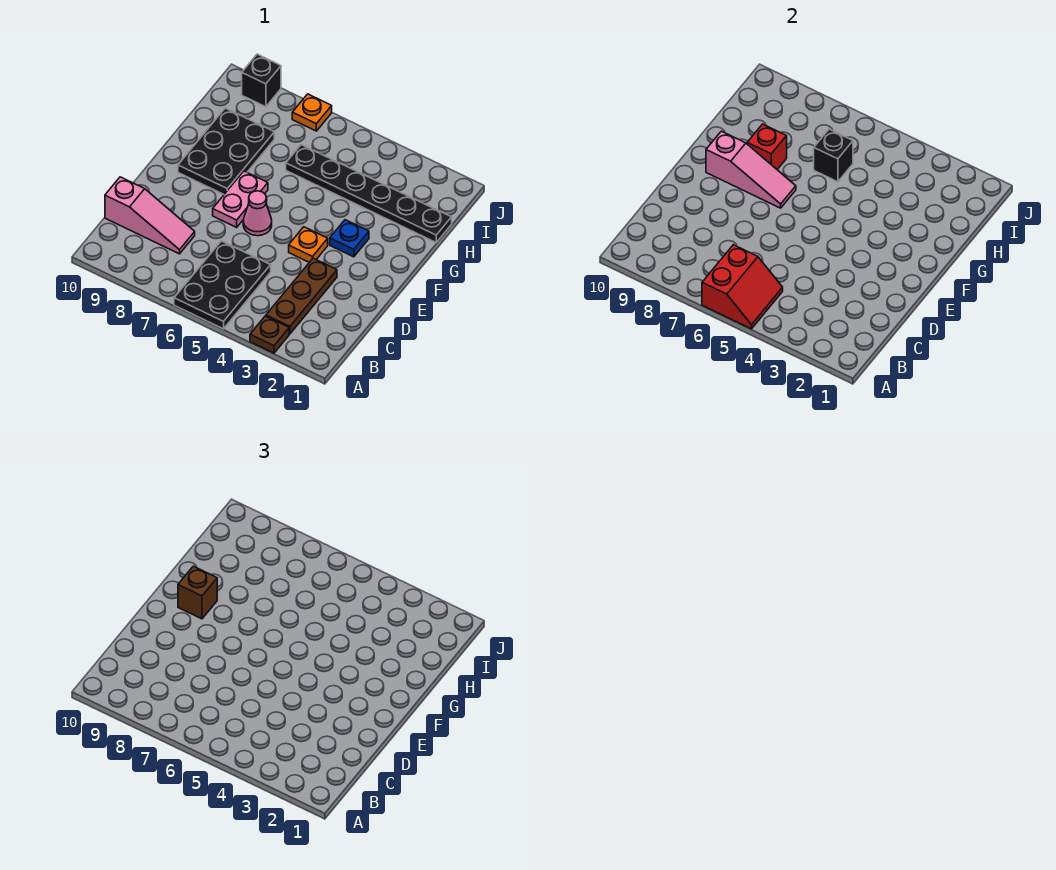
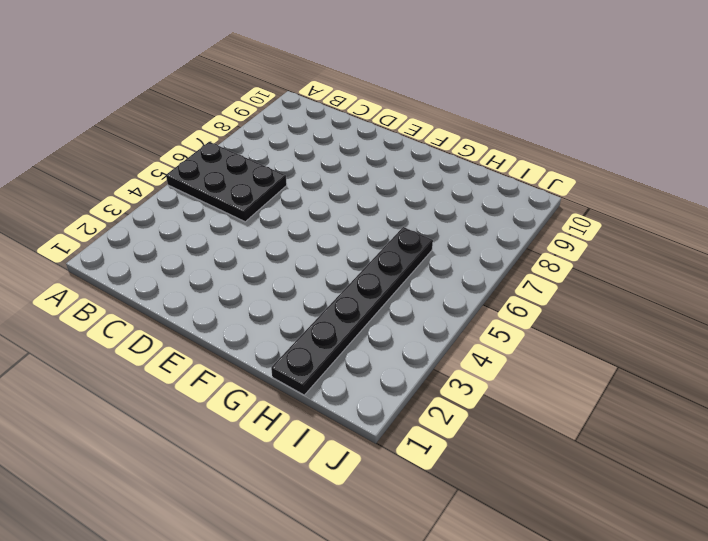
none -> brown 1x1 plate [250,316,289,353]
none -> brown 1x3 plate [266,258,337,334]
none -> pink 1x3 slope [105,177,195,254]

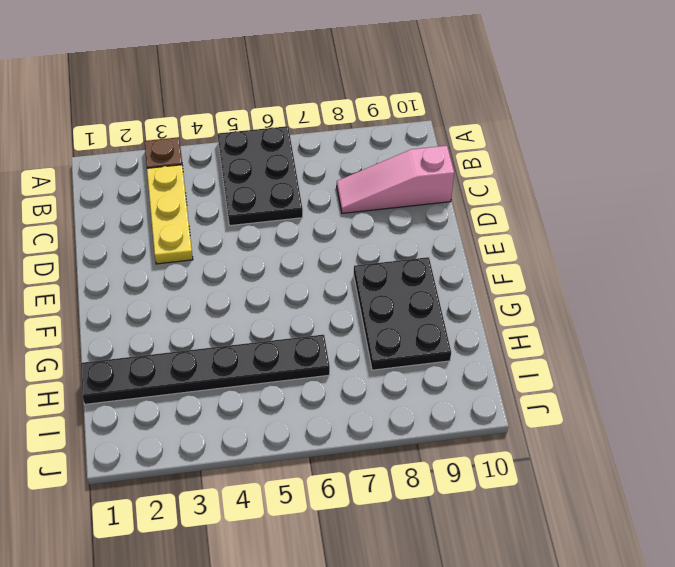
yellow 1x3 plate [147,165,193,264] -> brown 1x3 plate [266,258,337,334]
none -> orange 1x1 plate [289,227,328,262]
none -> pink 1x1 cone [243,191,272,236]
none -> pink 1x2 plate [213,171,268,227]

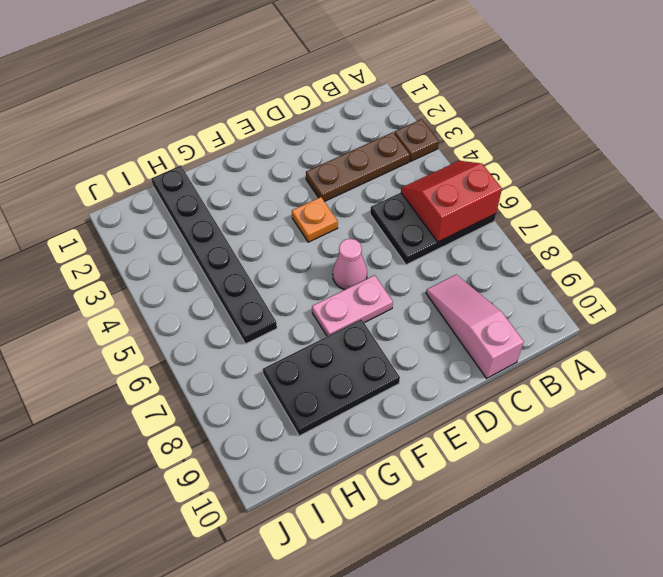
none -> blue 1x1 plate [330,220,369,257]
none -> orange 1x1 plate [292,94,332,131]
none -> black 1x1 brick [242,54,281,107]

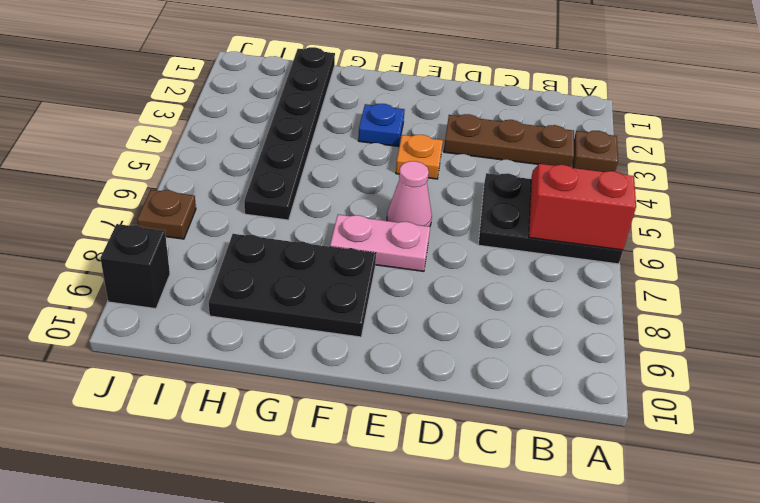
brown 1x1 plate [137,190,196,239] -> orange 1x1 plate [292,94,332,131]
none -> pink 1x3 slope [105,177,195,254]
none -> pink 1x3 slope [706,131,796,208]
none -> red 1x1 brick [747,124,787,170]

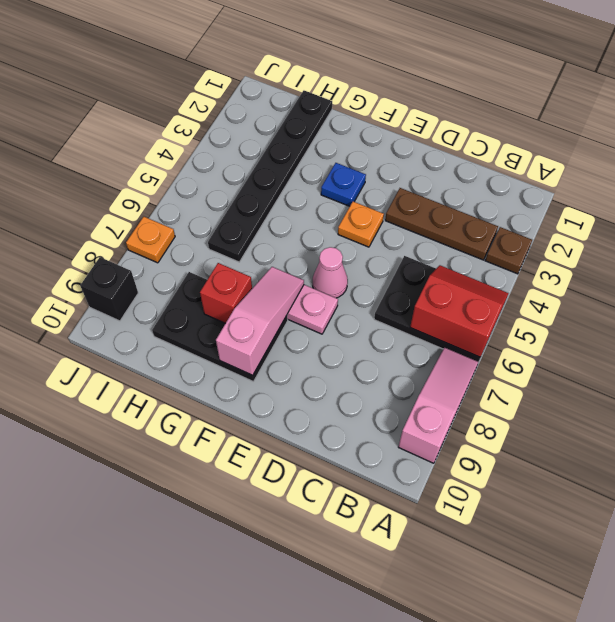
pink 1x3 slope [398,347,478,463] -> pink 1x3 slope moved to [105,177,195,254]
none -> black 1x1 brick [814,129,853,182]
none -> brown 1x1 brick [178,566,217,619]

